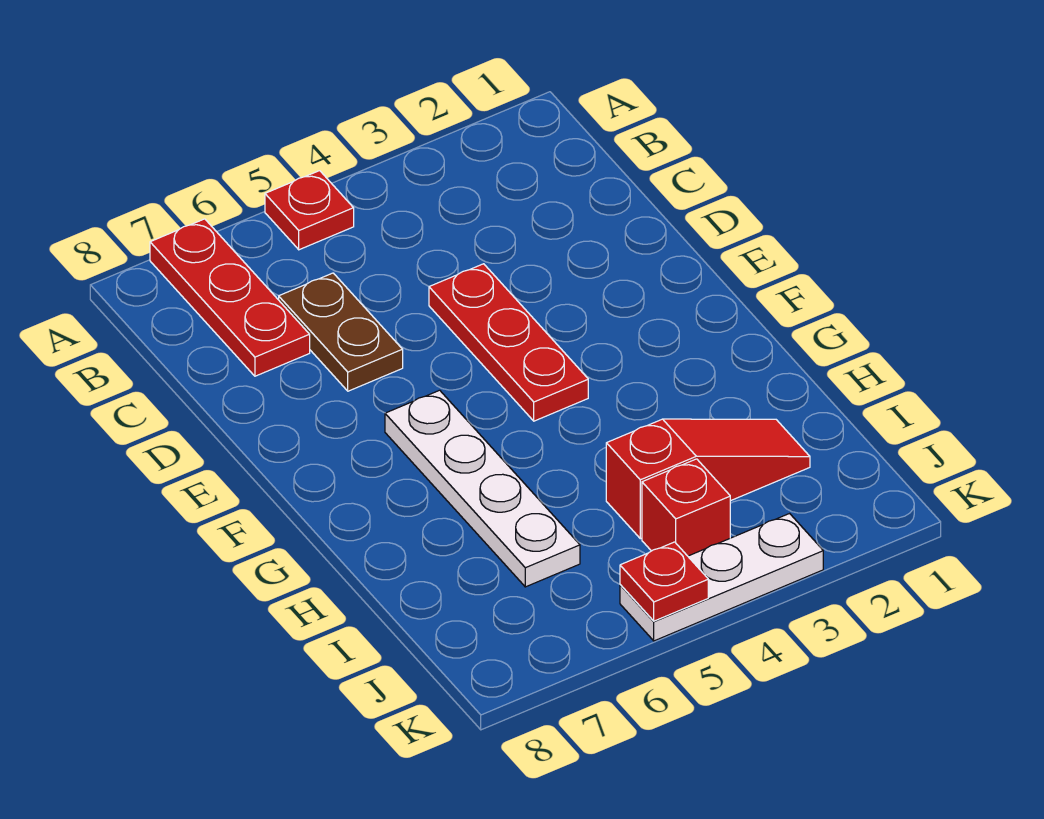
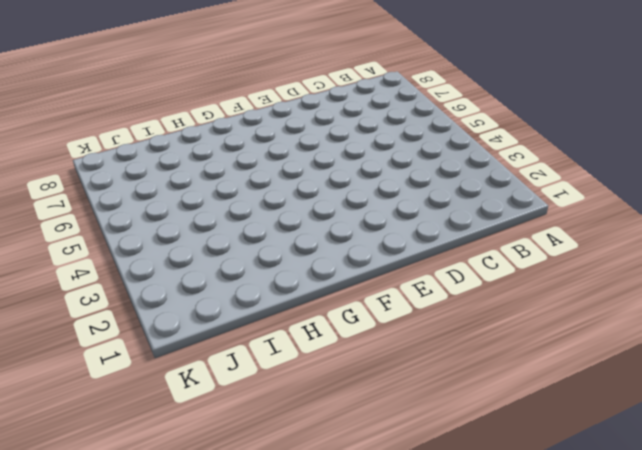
none -> red 1x1 plate [265,171,354,250]
none -> red 1x3 plate [150,219,310,376]

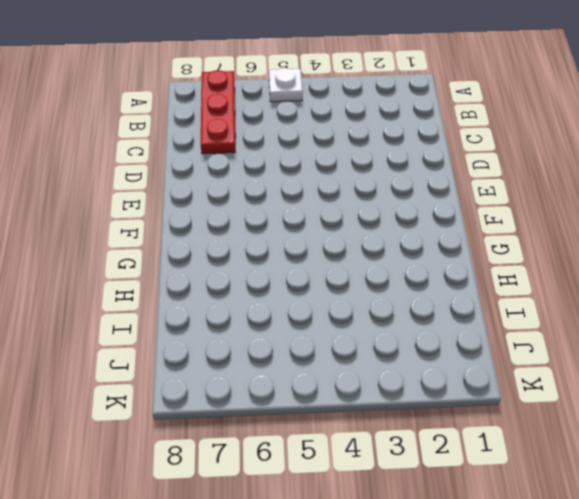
white 1x1 plate [269,68,302,102] -> red 1x1 plate [265,171,354,250]
none -> brown 1x2 plate [279,273,403,391]
none -> red 1x3 plate [429,264,588,421]

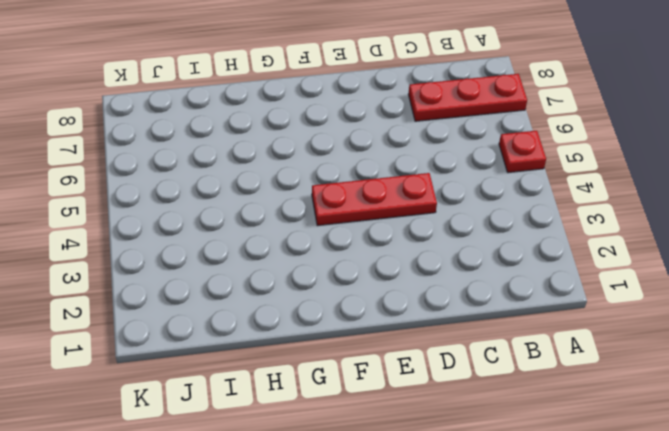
none -> brown 1x2 plate [279,273,403,391]
none -> white 1x4 plate [385,390,580,587]

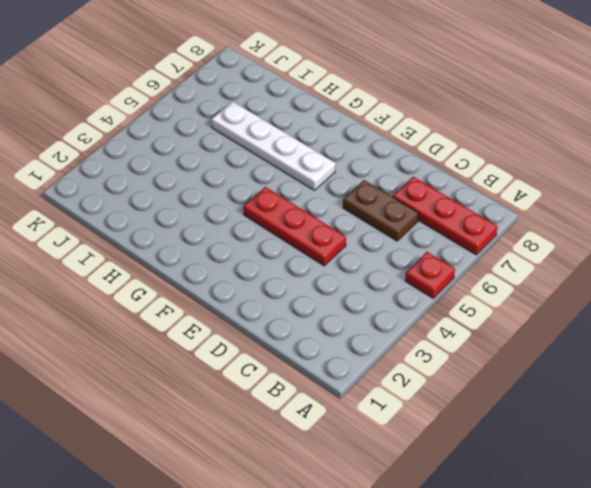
none -> red 1x3 slope [606,419,810,539]
none -> red 1x1 brick [642,459,730,556]

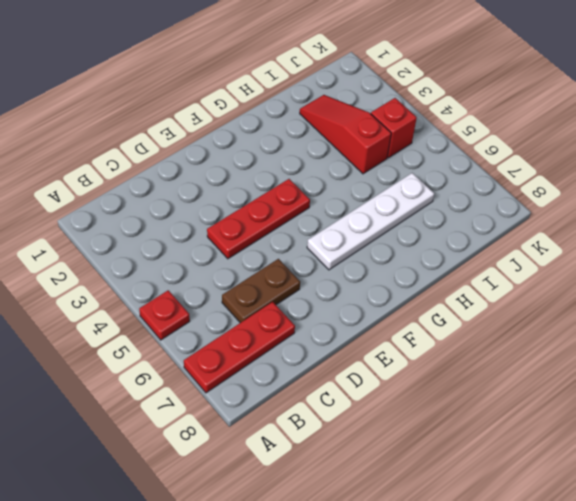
none -> white 1x3 plate [620,514,823,641]
none -> red 1x1 plate [620,542,708,621]

